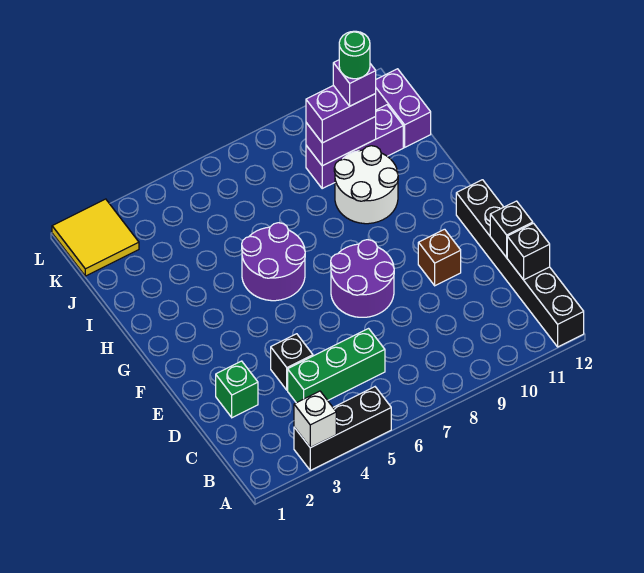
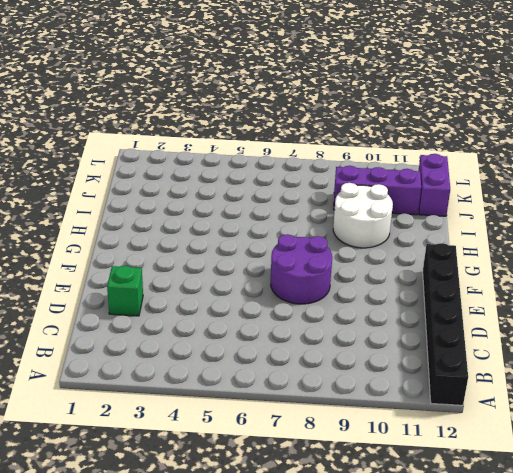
none -> black 1x3 brick [294,387,391,470]
none -> green 1x3 brick [288,329,385,403]
none -> black 1x1 brick [271,334,313,390]

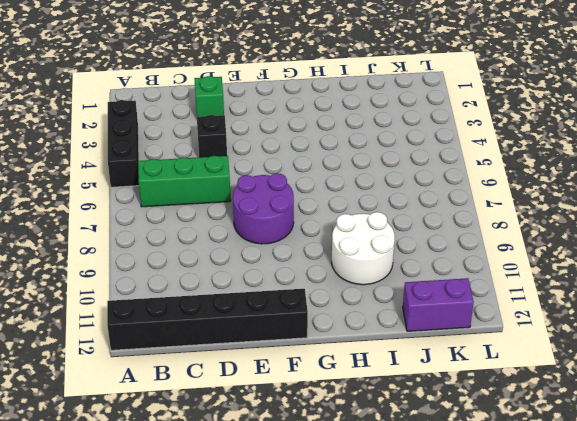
green 1x3 brick [138,156,231,207] -> green 1x3 brick turned to [288,329,385,403]
none -> brown 1x1 brick [418,229,461,286]
none -> purple 2x2 round brick [242,223,305,301]
none -> purple 1x3 brick [306,105,403,188]

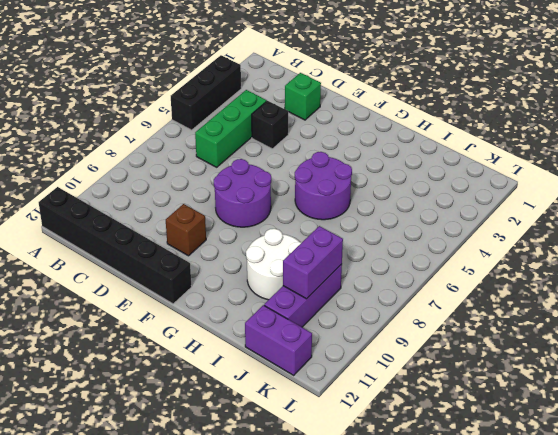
none -> yellow 2x2 tile [52,199,139,276]
none -> white 1x1 brick [294,391,336,448]
none -> black 1x1 brick [507,223,550,280]

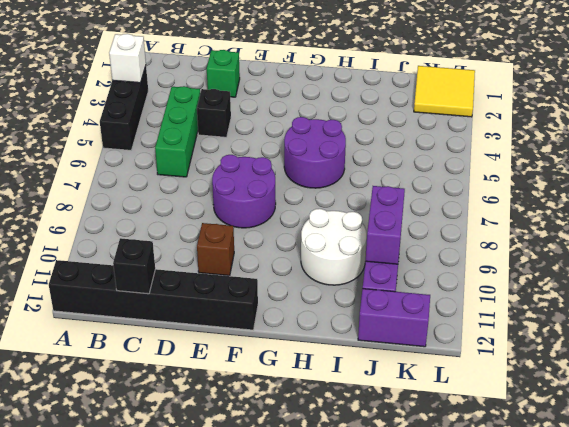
none -> black 1x1 brick [490,201,533,258]
none -> purple 1x2 brick [306,85,376,143]
none -> purple 1x1 brick [333,60,376,106]

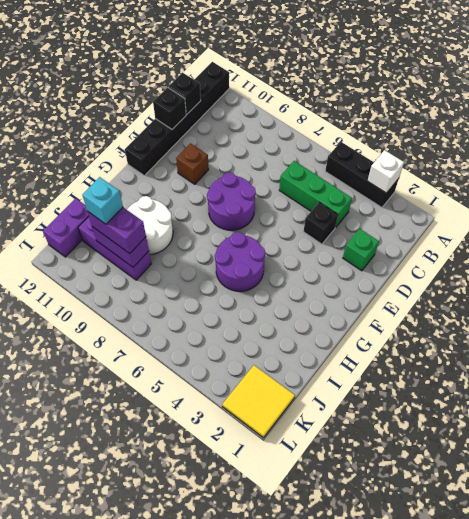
cyan 1x1 brick [82,177,123,224] -> purple 1x1 brick [333,60,376,106]
none -> green 1x1 round brick [339,31,370,79]

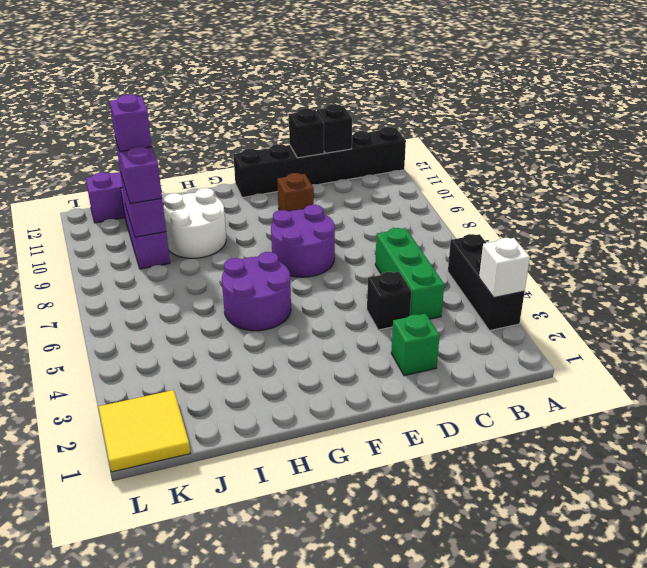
none -> green 1x1 round brick [339,31,370,79]

